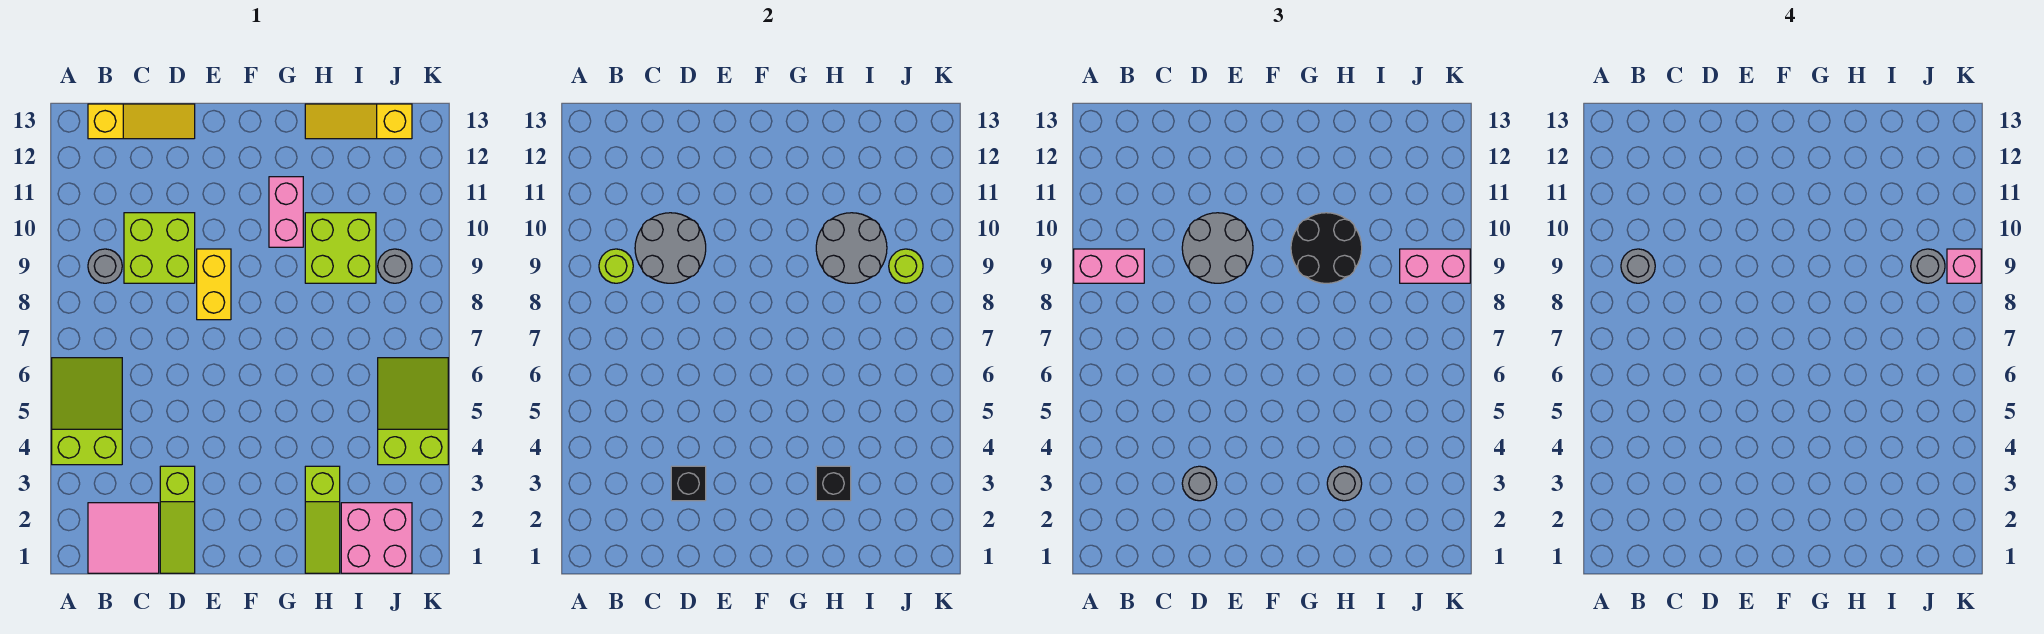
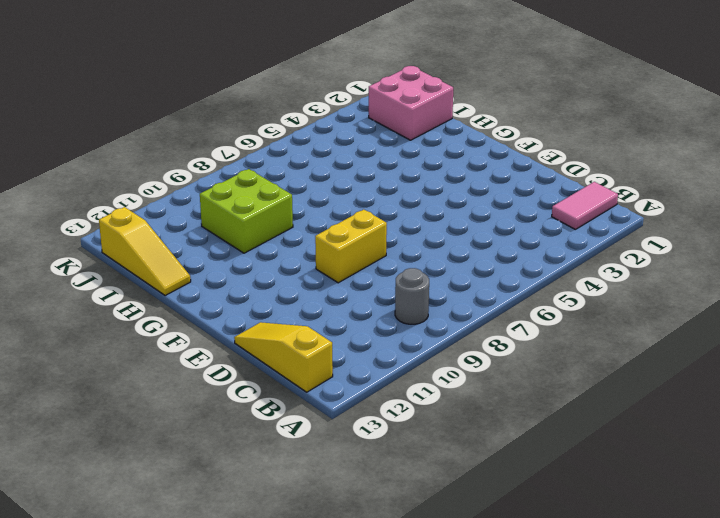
pink 1x2 tile [552,182,618,229] -> pink 2x2 tile [88,503,159,573]
none -> lime 2x3 slope [52,358,122,465]
none -> lime 2x2 brick [124,213,195,283]
none -> lime 1x3 slope [160,466,195,573]

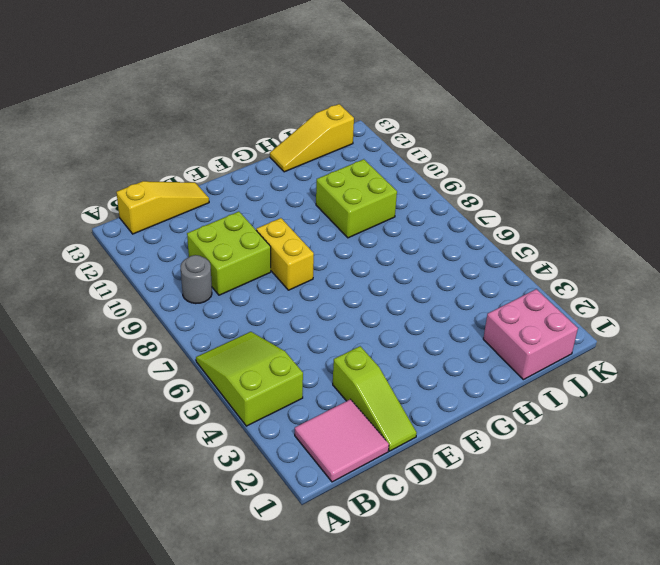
none -> pink 1x2 brick [269,177,303,247]
none -> lime 1x3 slope [305,466,340,573]
none -> lime 2x3 slope [378,358,448,465]

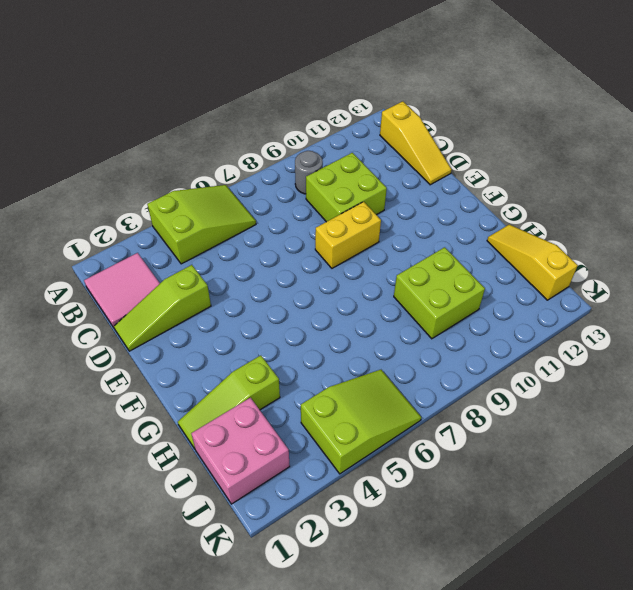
none -> pink 1x2 brick [269,177,303,247]
none -> grey 1x1 round brick [378,249,412,283]
none -> lime 1x1 round brick [599,249,633,283]

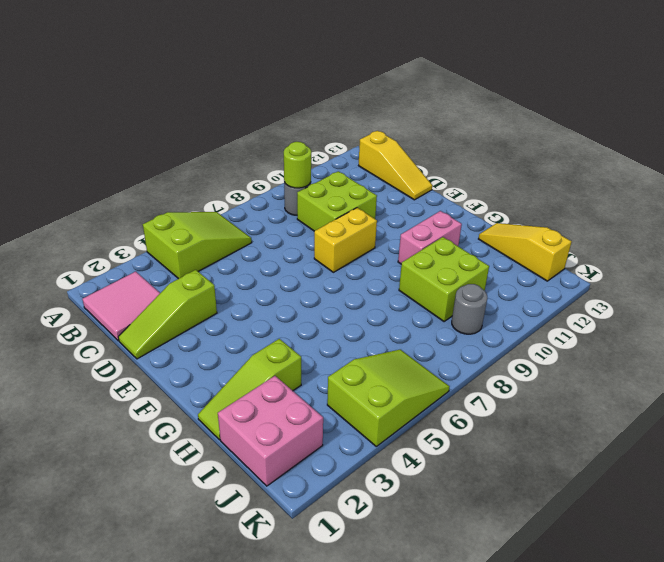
none -> grey 2x2 round brick [635,213,706,283]
none -> black 1x1 brick [671,466,706,501]
none -> black 1x1 brick [816,466,851,501]

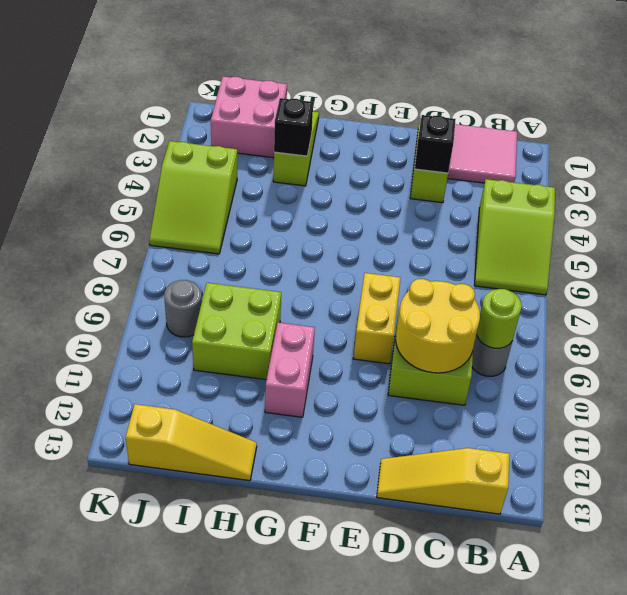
yellow 2x2 round brick [396,279,480,373] -> grey 2x2 round brick [635,213,706,283]
none -> grey 2x2 round brick [816,213,887,283]
none -> lime 1x1 round brick [889,249,923,283]
none -> pink 1x2 brick [1074,249,1144,283]

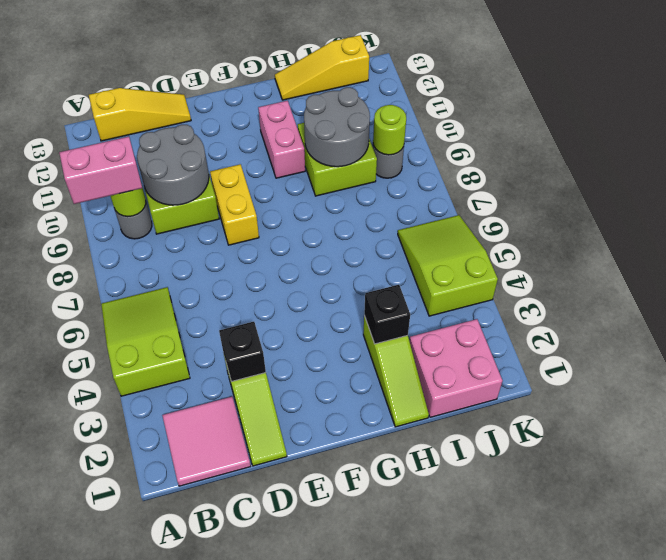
none -> grey 1x1 round brick [1182,466,1217,501]
none -> grey 2x2 round brick [1182,213,1253,283]
none -> black 2x2 round brick [1291,213,1362,283]

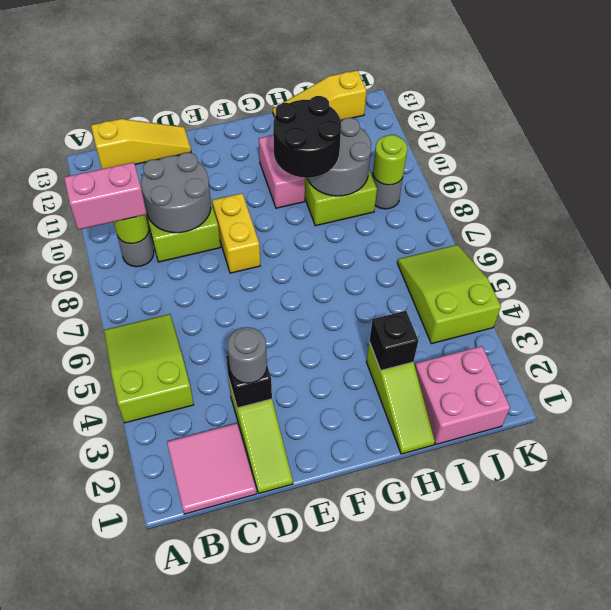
none -> grey 2x2 round brick [1182,213,1253,283]
none -> grey 1x1 round brick [1327,466,1362,501]
none -> pink 1x2 brick [1400,249,1470,283]

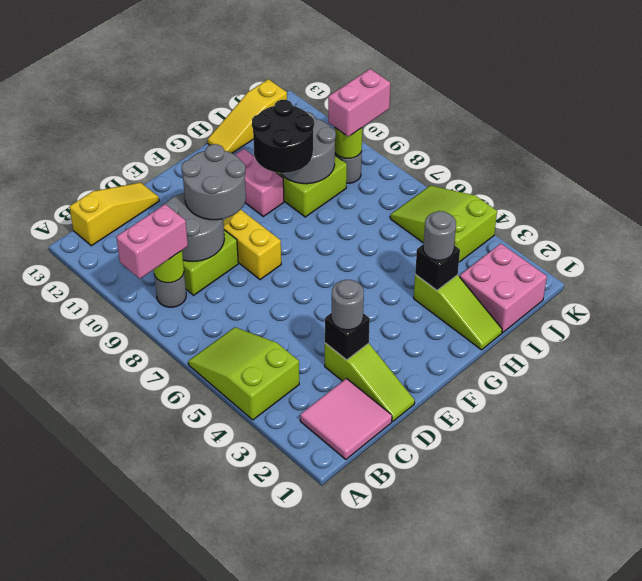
none -> grey 1x1 round brick [1621,249,1655,283]
none -> grey 1x1 round brick [1911,249,1945,283]
none -> pink 1x1 brick [1947,249,1981,283]

